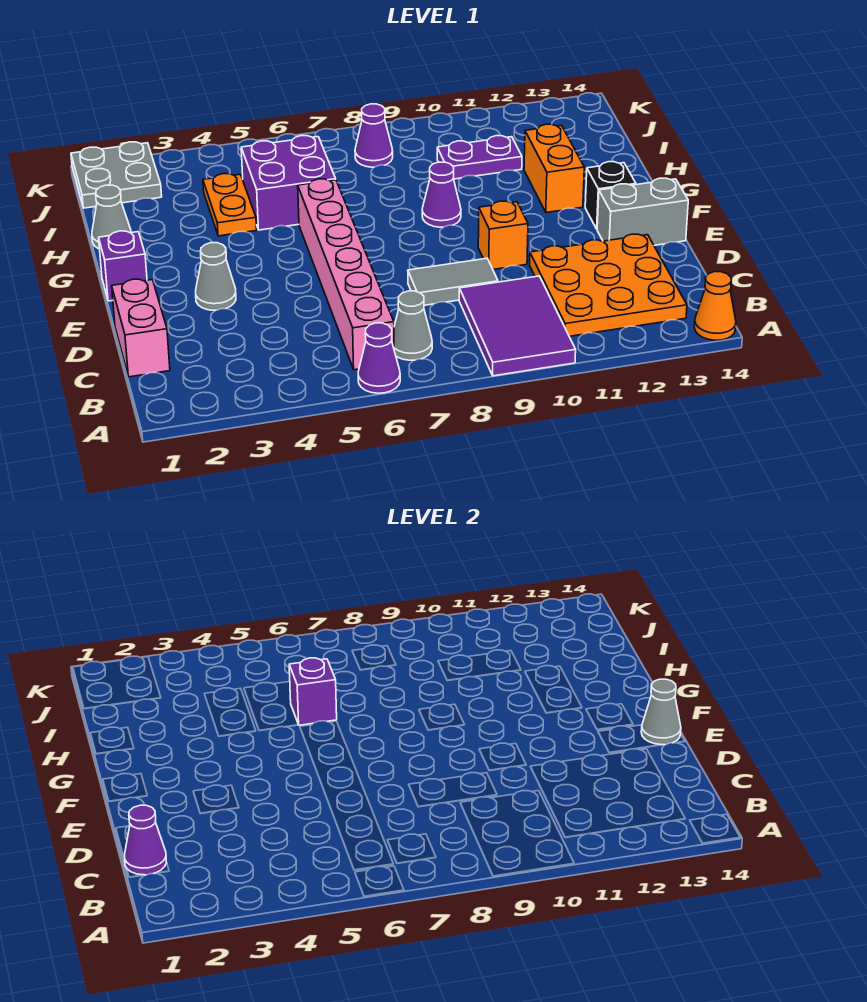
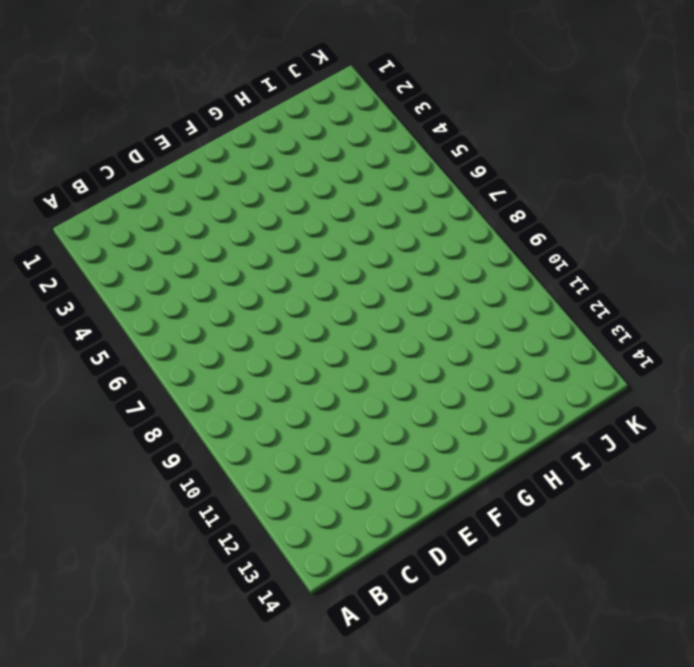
none -> purple 1x1 cone [358,323,400,393]
none -> purple 2x3 tile [459,276,576,376]
none -> orange 1x1 cone [694,272,736,340]

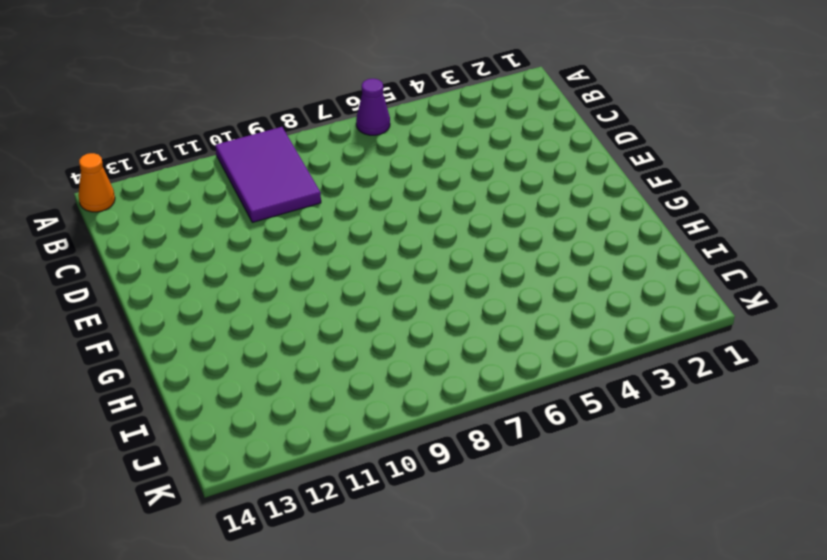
none -> pink 1x6 brick [298,179,394,370]
none -> grey 1x1 cone [394,291,432,360]
none -> orange 3x3 plate [530,234,687,336]

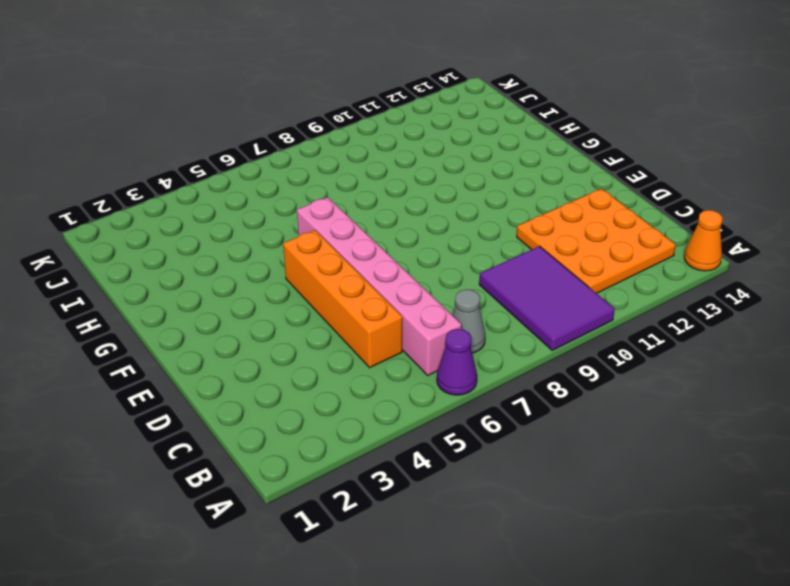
orange 1x4 brick [283,230,402,368] -> none
none -> pink 1x2 brick [112,279,170,377]
none -> grey 1x2 tile [408,258,498,305]
none -> grey 1x1 cone [196,243,236,310]

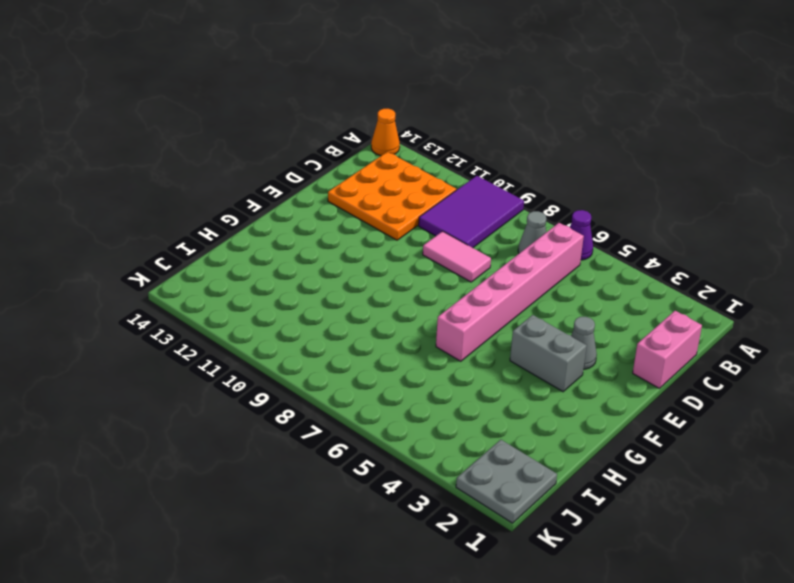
pink 1x2 tile [423,231,491,282] -> grey 1x2 tile [408,258,498,305]
grey 1x2 brick [510,315,587,392] -> grey 1x2 brick moved to [597,178,688,245]
none -> orange 1x1 brick [478,201,528,269]
none -> purple 1x1 brick [99,231,147,301]
none -> black 1x1 brick [585,161,636,229]

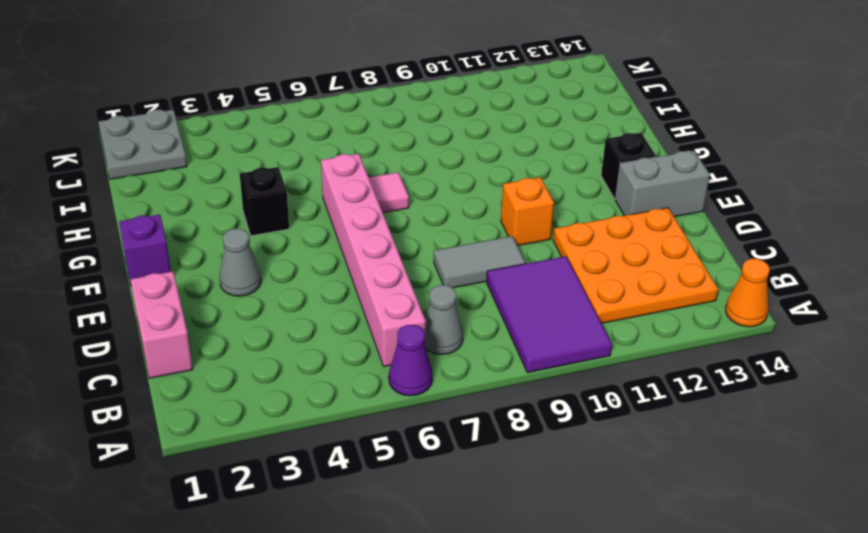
black 1x1 brick [240,167,289,236] -> none
pink 1x1 tile [369,172,409,213] -> none
none -> purple 1x1 cone [422,162,461,227]
none -> orange 1x2 brick [524,124,584,213]
none -> grey 1x1 cone [92,185,131,249]

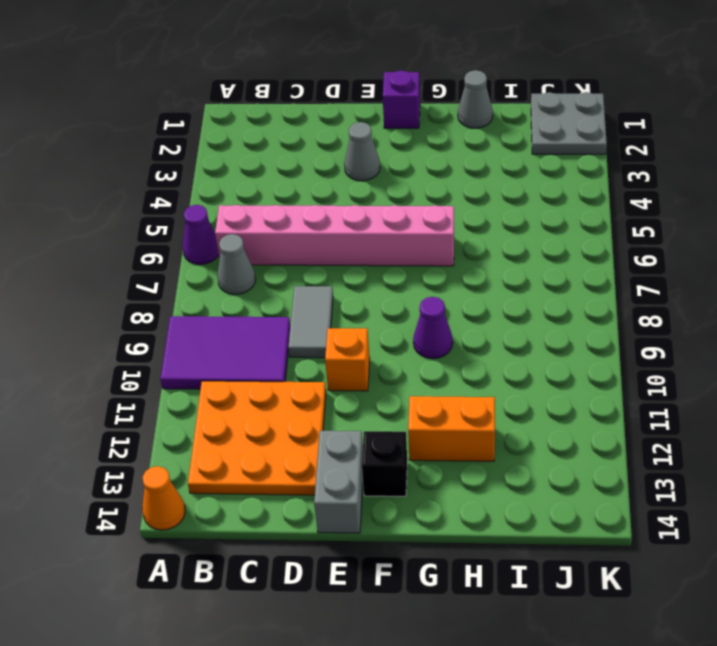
none -> pink 1x2 brick [112,279,170,377]
none -> orange 1x2 plate [203,174,257,236]
none -> purple 2x2 brick [241,136,336,230]

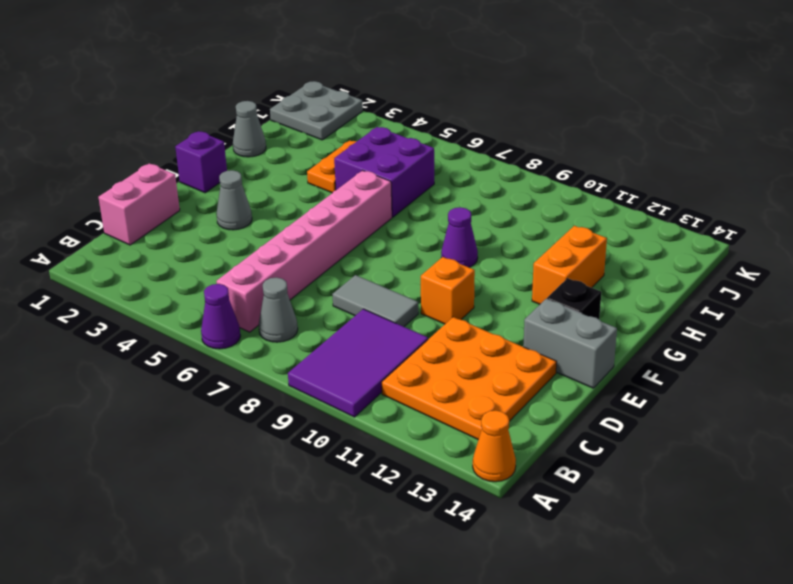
none -> purple 1x2 plate [437,136,522,179]
none -> purple 1x1 cone [355,104,393,167]
none -> purple 1x1 cone [125,805,167,875]

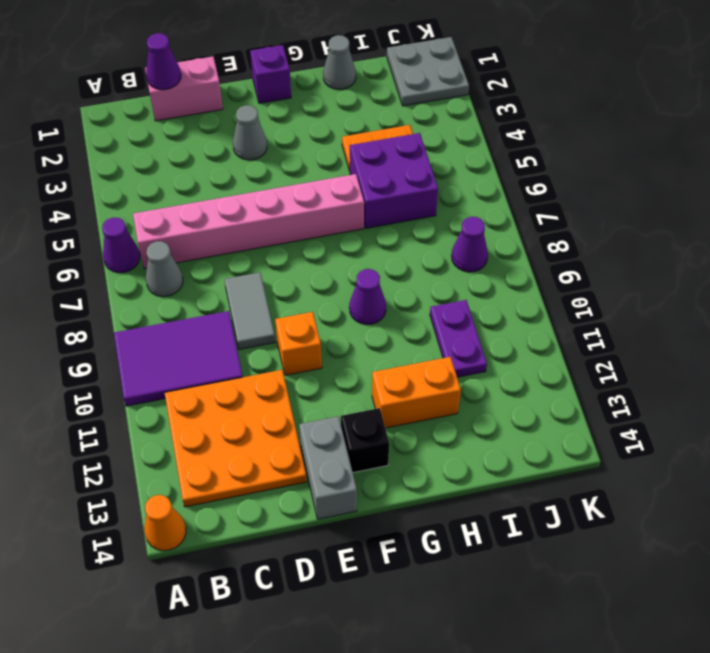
none -> grey 1x1 cone [641,679,681,745]
none -> purple 1x1 brick [289,658,337,725]

